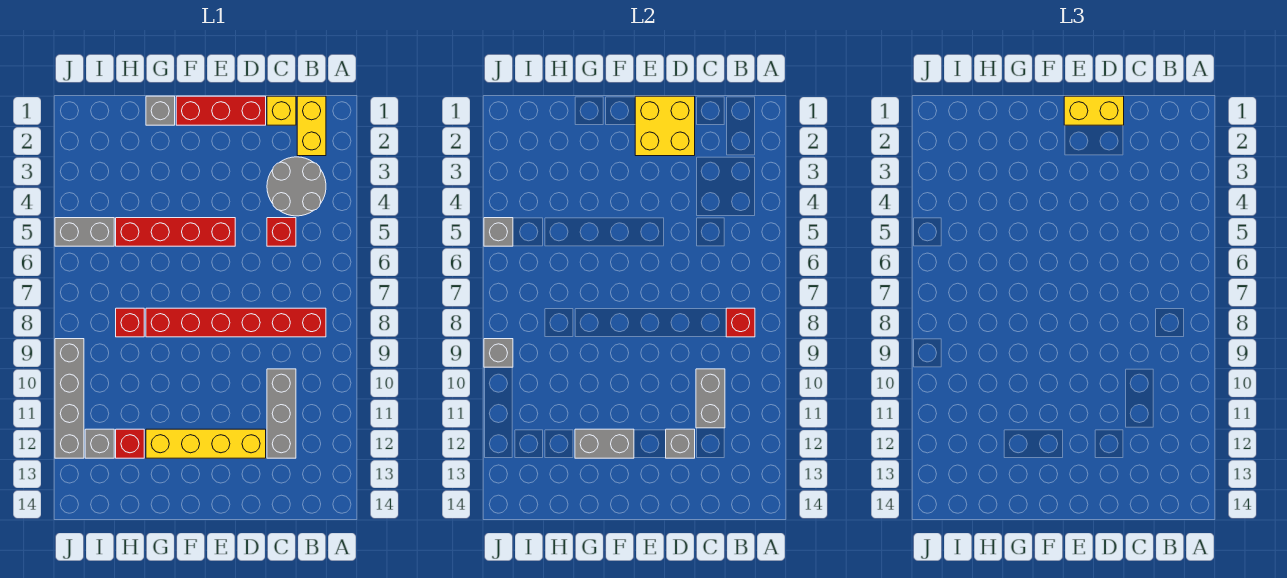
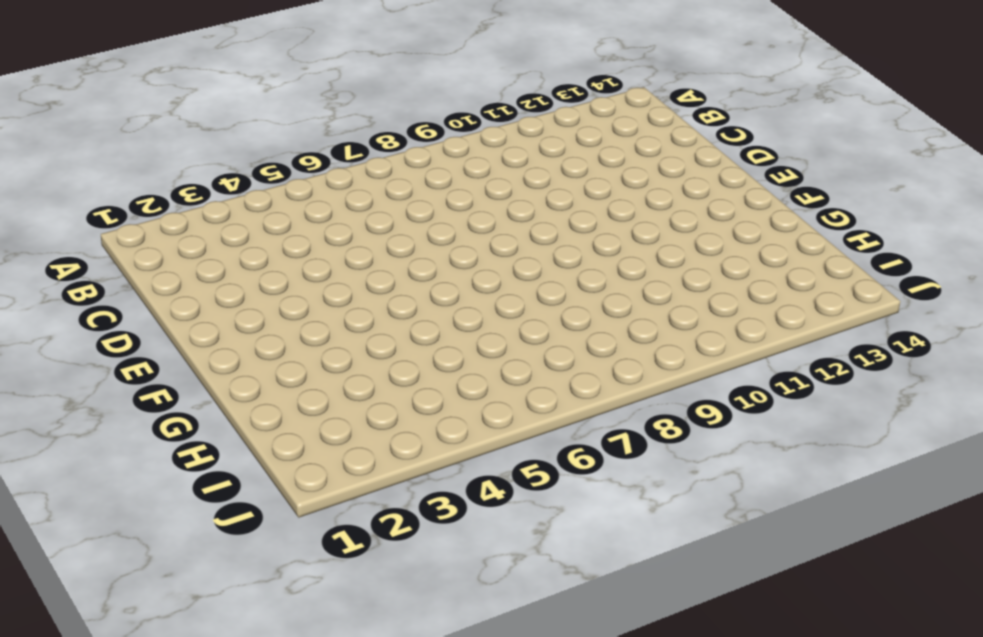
none -> yellow 1x2 brick [297,96,326,156]
none -> grey 2x2 round brick [267,157,326,216]
none -> red 1x6 brick [146,308,326,337]

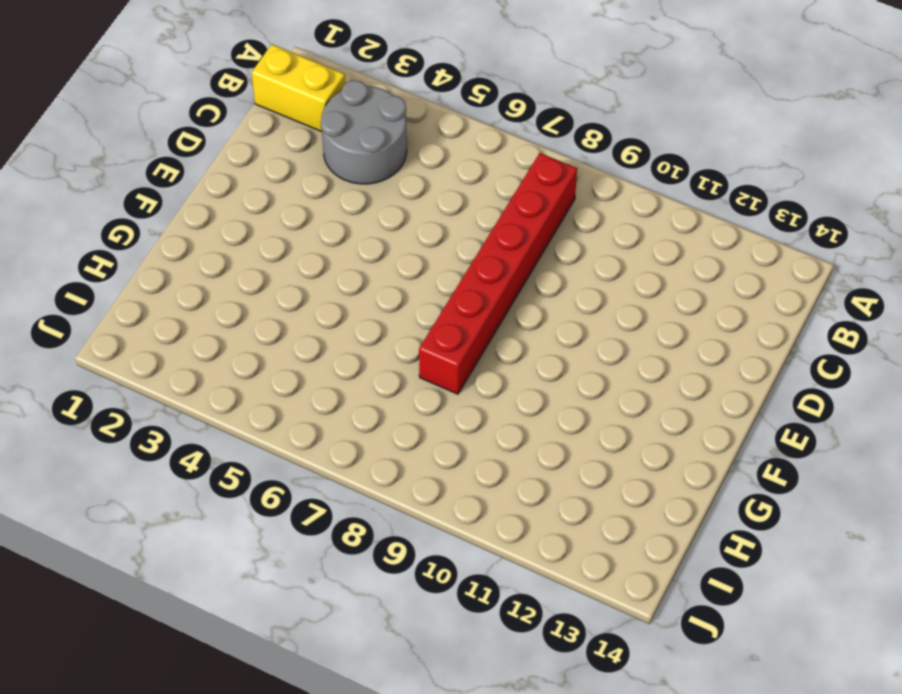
none -> yellow 1x1 brick [267,96,296,125]
none -> red 1x1 brick [267,218,296,246]
none -> grey 1x3 brick [267,369,296,458]

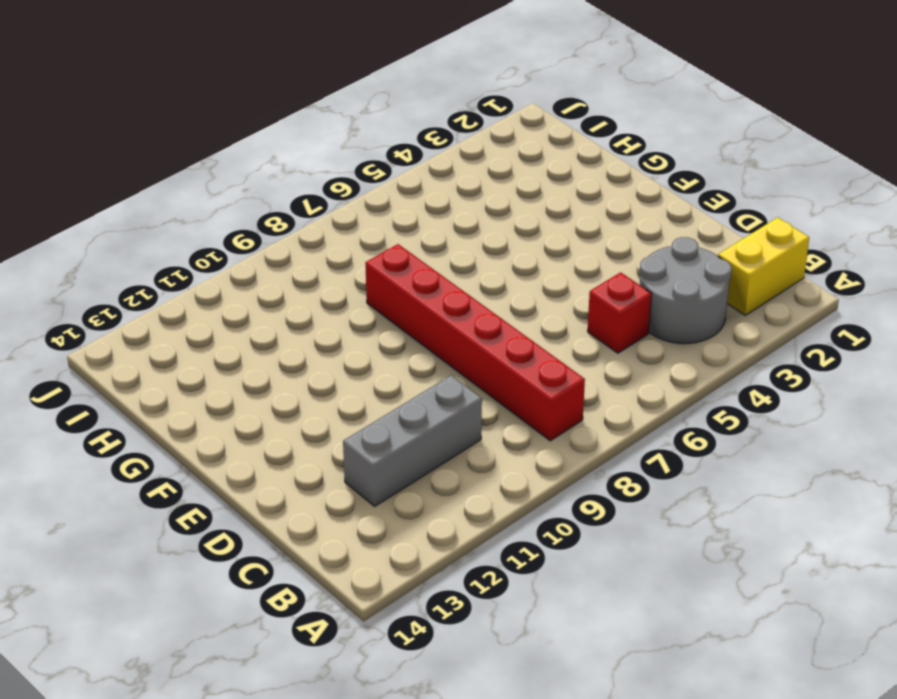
none -> yellow 1x1 brick [267,96,296,125]
none -> red 1x3 brick [176,96,266,125]
none -> yellow 1x4 brick [146,429,266,458]

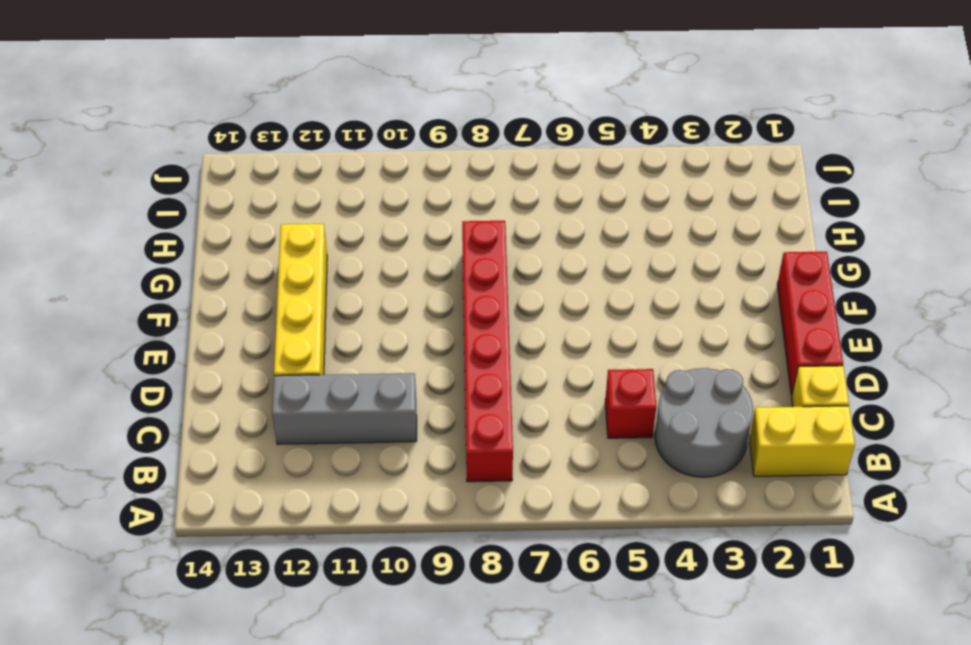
none -> red 1x4 brick [116,218,235,246]
none -> grey 1x1 brick [146,96,175,125]
none -> red 1x1 brick [116,308,144,337]

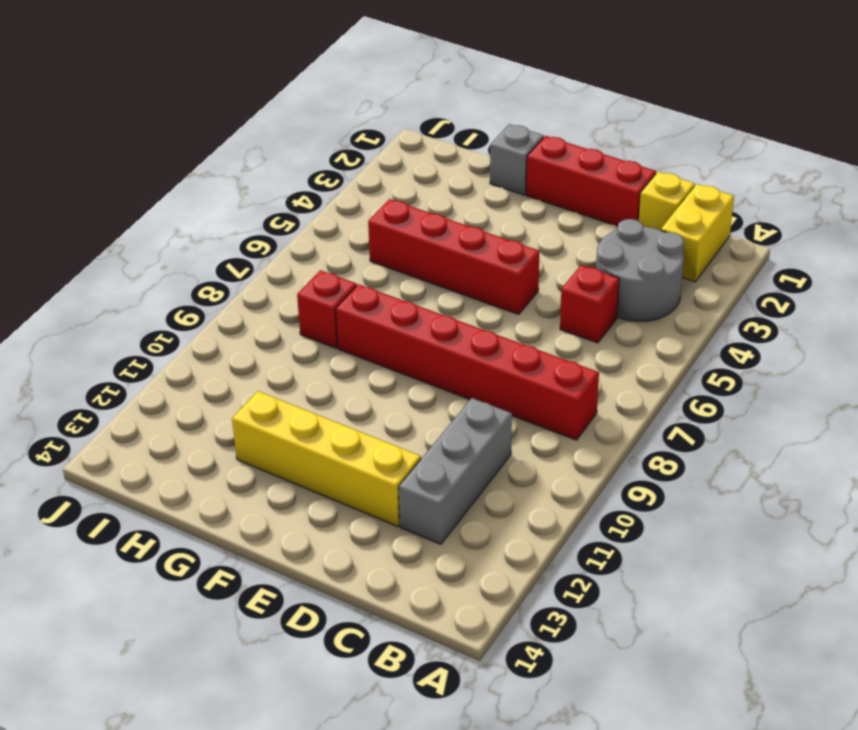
none -> red 1x1 brick [116,429,144,458]
none -> grey 1x2 brick [55,218,114,246]
none -> grey 1x1 brick [85,429,114,458]

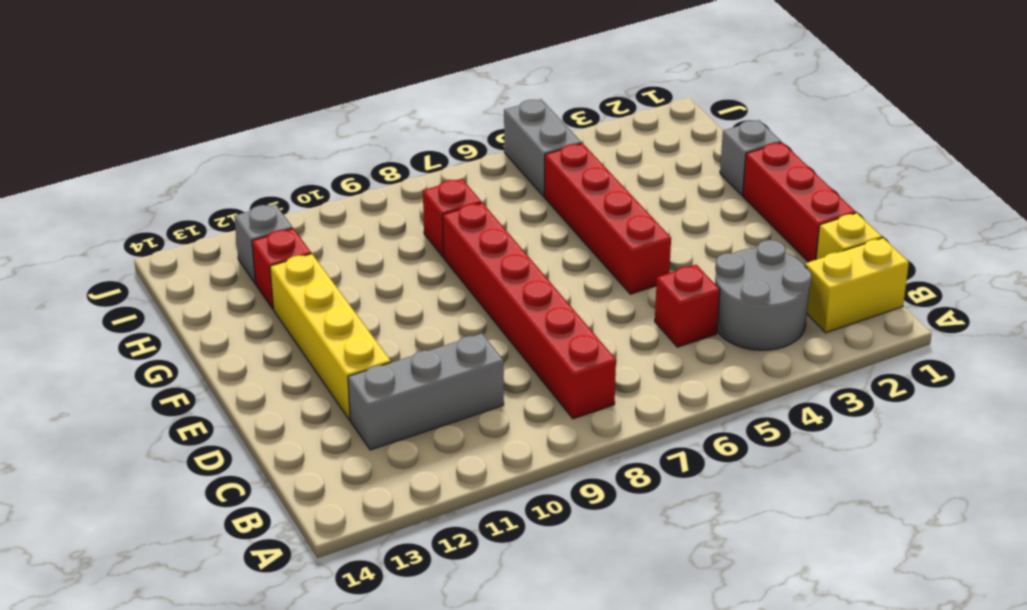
none -> grey 1x4 brick [55,339,84,458]
none -> red 1x1 brick [726,308,755,337]
none -> grey 1x2 brick [696,369,725,428]

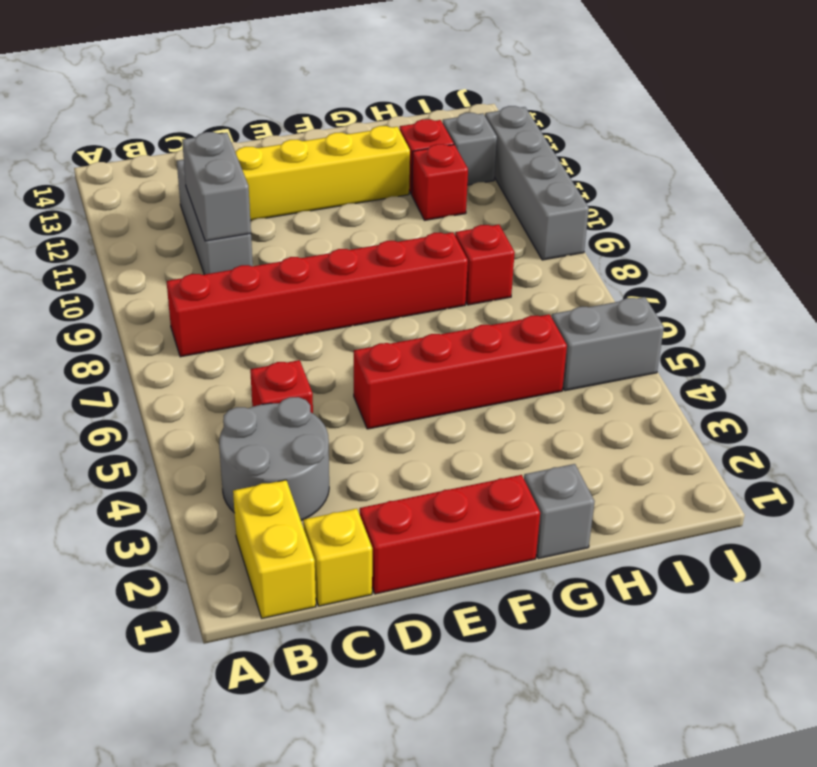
red 1x1 brick [412,144,468,220] -> red 1x1 brick moved to [726,308,755,337]
none -> yellow 2x2 brick [635,96,695,156]
none -> grey 1x1 brick [666,429,695,458]
none -> grey 1x2 brick [575,429,634,458]

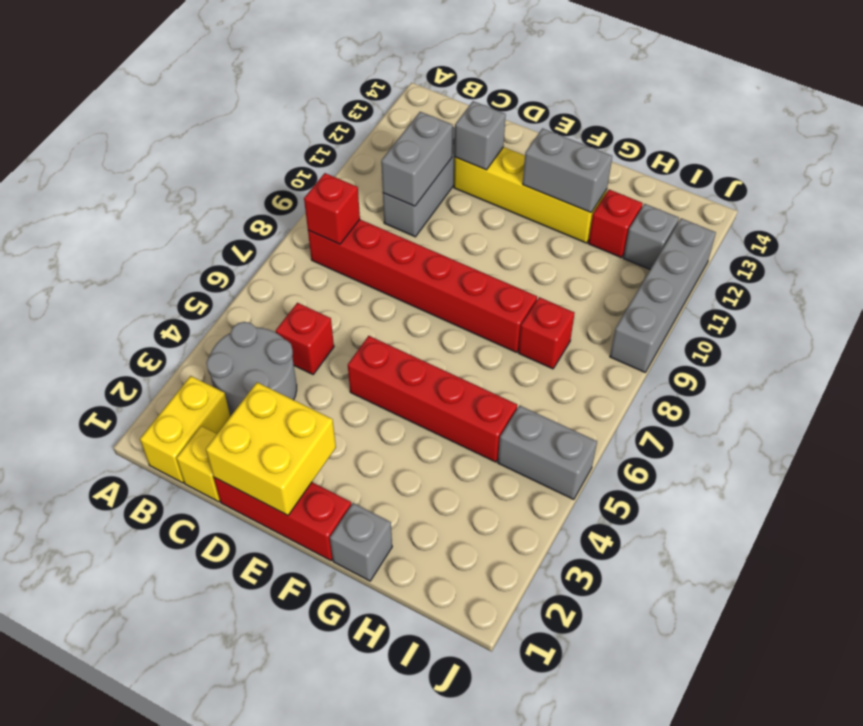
none -> grey 1x1 brick [484,218,513,246]
none -> grey 1x1 brick [484,339,513,367]
none -> yellow 1x2 brick [1064,96,1124,125]

